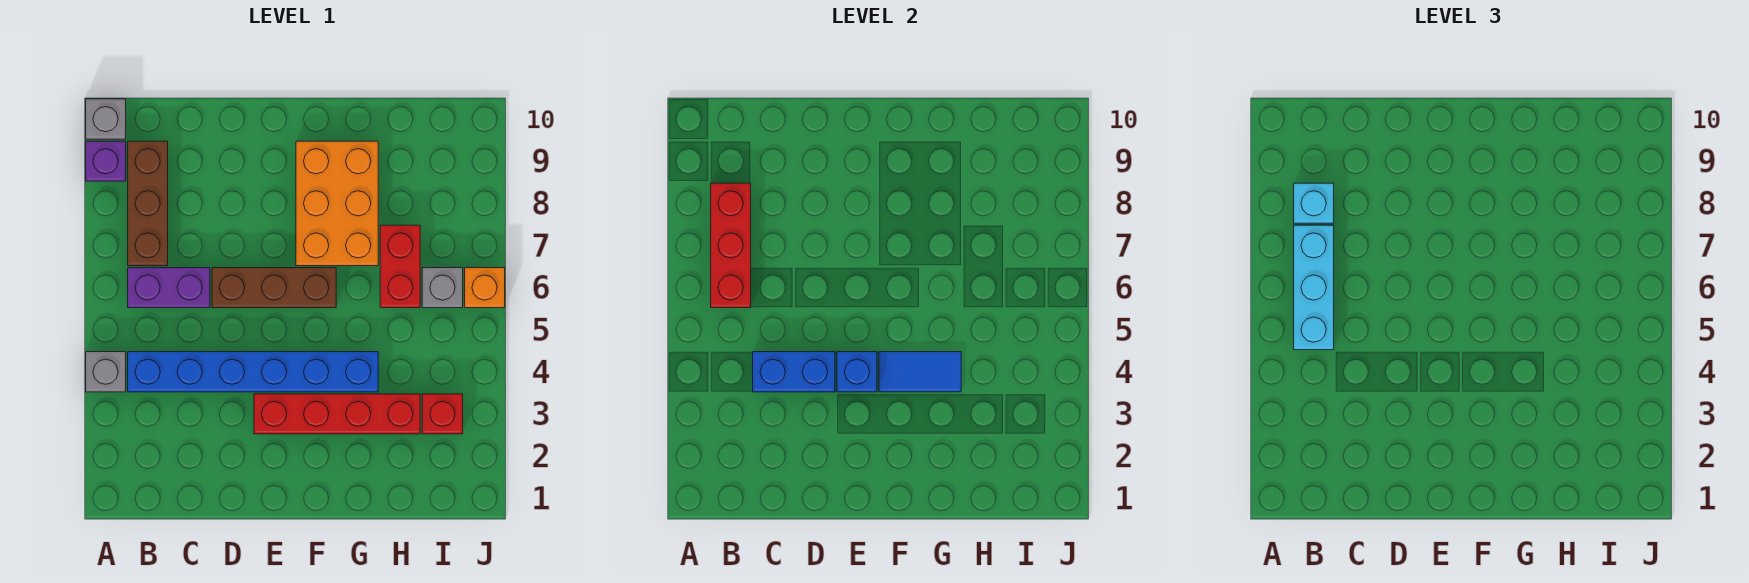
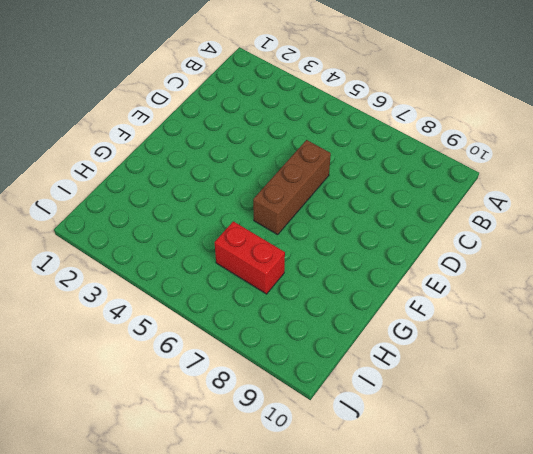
none -> grey 1x1 brick [86,352,126,392]
none -> purple 1x1 brick [86,141,126,181]
none -> grey 1x1 brick [86,99,126,139]

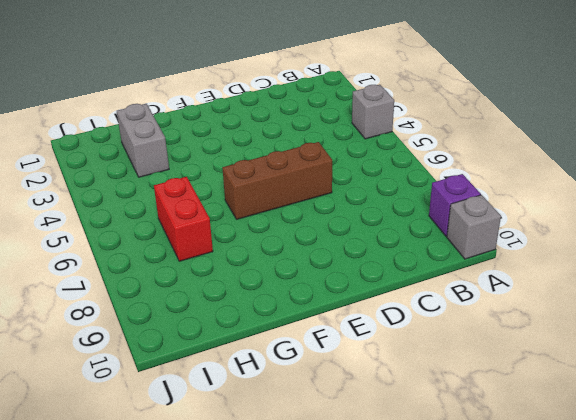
grey 1x2 brick [117,104,169,177] -> red 1x4 brick [254,394,420,434]
none -> blue 1x6 brick [128,352,378,392]
none -> purple 1x2 brick [128,268,210,308]
none -> brown 1x3 brick [128,141,168,266]

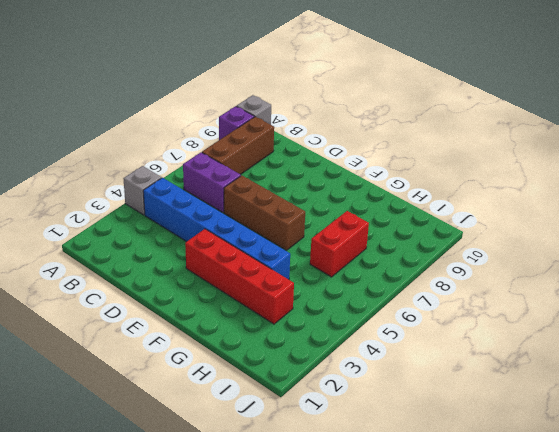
none -> orange 2x3 brick [296,141,378,266]
none -> red 1x1 brick [422,394,463,434]
none -> grey 1x1 brick [422,268,463,308]

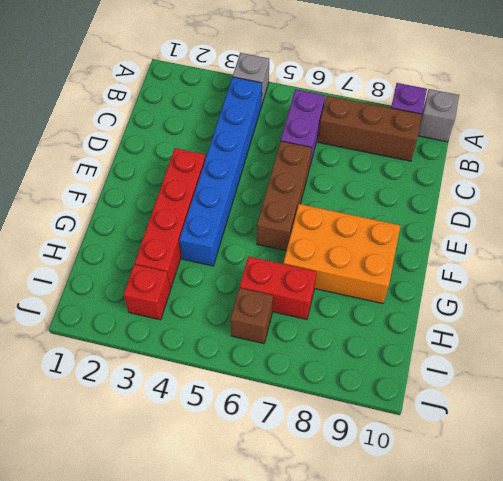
brown 1x1 brick [230,288,273,344] -> grey 1x1 brick [422,268,463,308]
none -> orange 1x1 brick [465,268,505,308]
none -> red 1x3 brick [711,183,751,308]
none -> blue 1x2 brick [753,352,835,392]

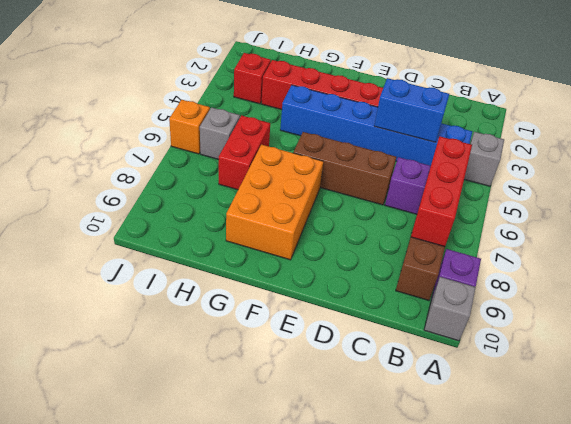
none -> blue 1x1 brick [837,352,877,392]
none -> blue 1x2 tile [879,352,961,392]
none -> cyan 1x3 brick [1294,225,1334,350]

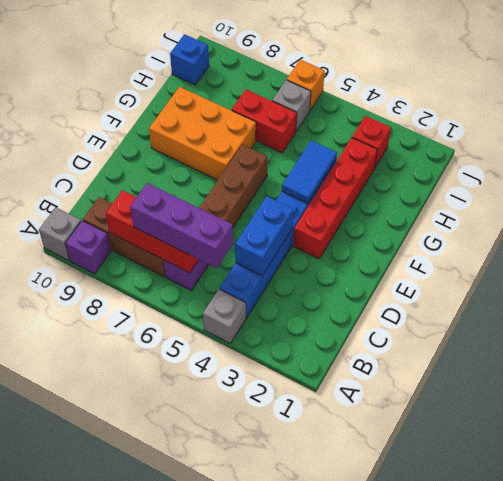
purple 1x3 brick [130,183,233,268] -> cyan 1x3 brick [1294,225,1334,350]
blue 1x1 brick [170,34,209,85] -> blue 1x1 brick moved to [837,352,877,392]
none -> cyan 1x1 brick [1294,183,1334,223]

